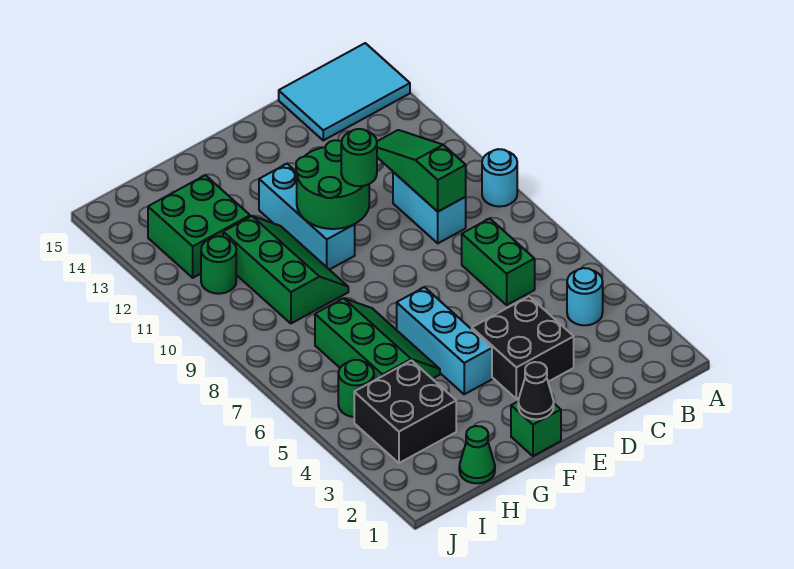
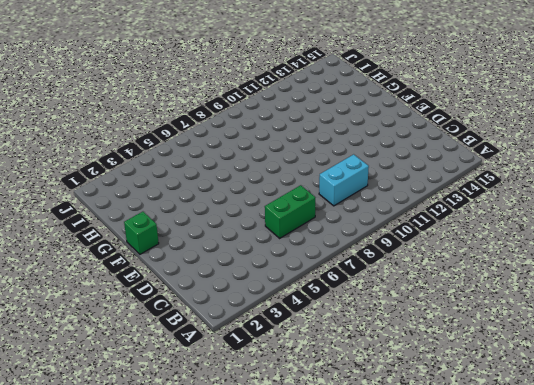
none -> cyan 1x1 round brick [482,149,517,207]
none -> cyan 2x3 tile [279,43,410,140]
none -> cyan 1x1 round brick [567,268,603,325]

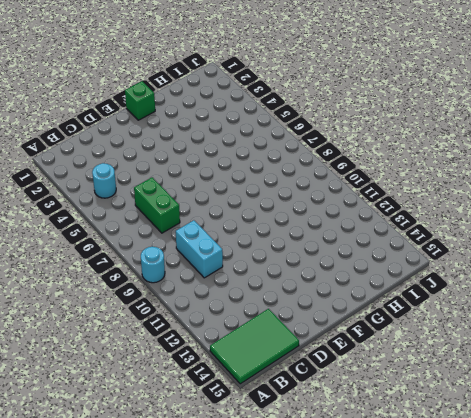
green 2x3 tile [210,309,299,384] -> cyan 2x3 tile [279,43,410,140]
none -> black 2x2 brick [472,296,574,399]
none -> cyan 1x3 brick [397,287,492,394]
none -> cyan 1x3 brick [259,164,355,270]

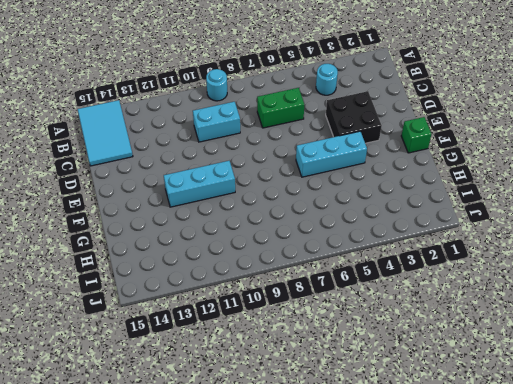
none -> green 2x3 slope [315,298,440,381]
none -> green 2x3 slope [223,216,348,323]
none -> green 1x1 cone [459,426,495,483]

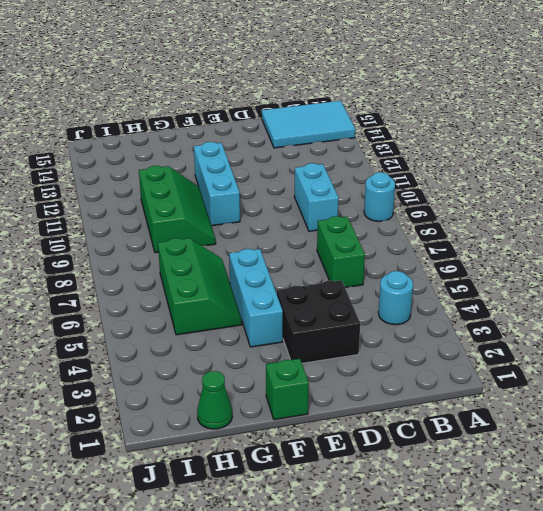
none -> black 2x2 brick [354,360,456,463]
none -> green 2x2 brick [148,175,250,278]
none -> green 1x1 round brick [338,360,374,417]

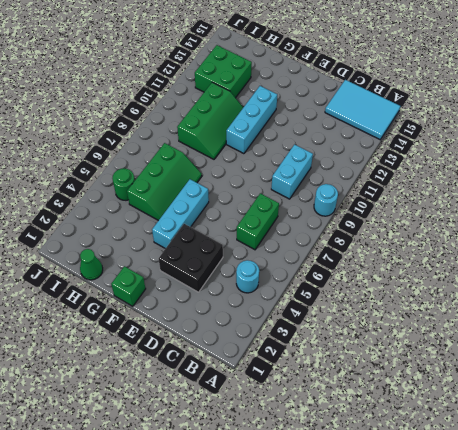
none -> black 2x2 brick [354,360,456,463]
none -> green 1x1 round brick [201,236,236,294]
none -> green 1x3 slope [377,130,466,211]

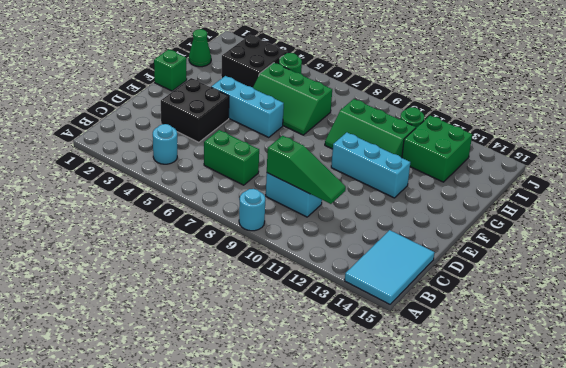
none -> green 2x2 round brick [296,140,369,229]
none -> black 1x1 cone [518,362,554,419]
none -> green 1x1 round brick [341,129,377,186]

